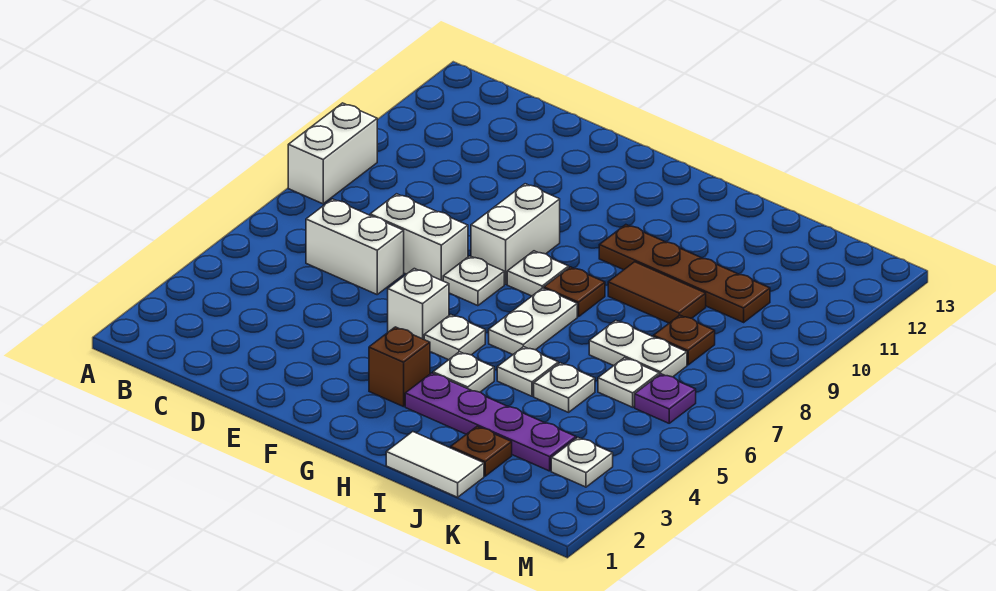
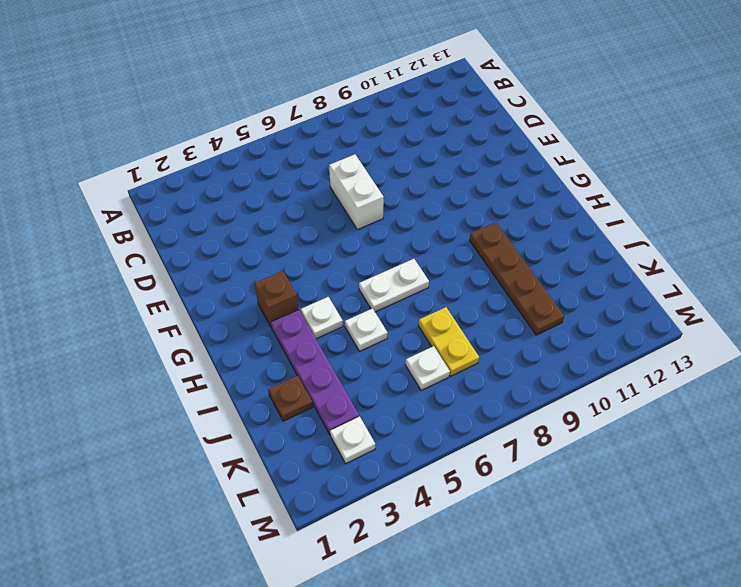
yellow 1x2 plate [418,307,479,376] -> white 1x2 plate [589,320,687,377]
none -> white 1x2 brick [288,103,377,204]
none -> white 1x2 brick [306,199,404,294]
none -> white 1x1 brick [388,269,449,339]

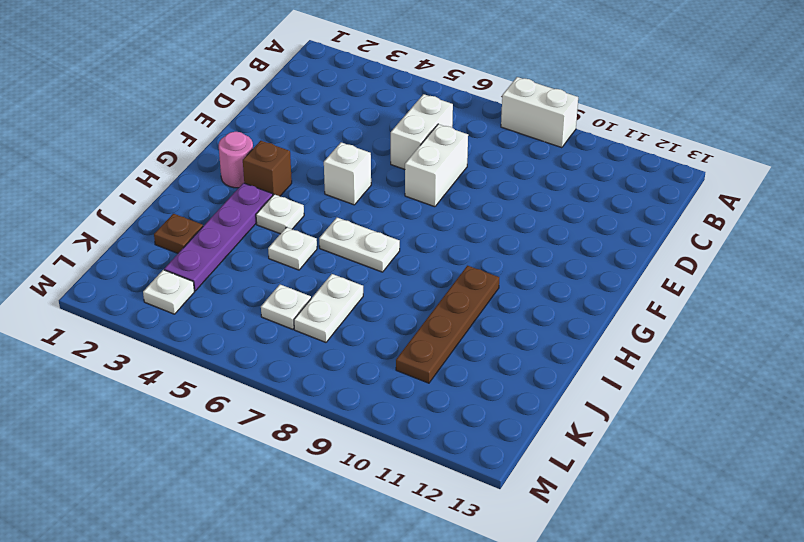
pink 1x1 round brick [219,132,253,188] -> none
none -> white 1x1 plate [443,256,504,306]
none -> white 1x2 brick [471,184,560,284]
none -> white 1x1 plate [424,314,485,360]

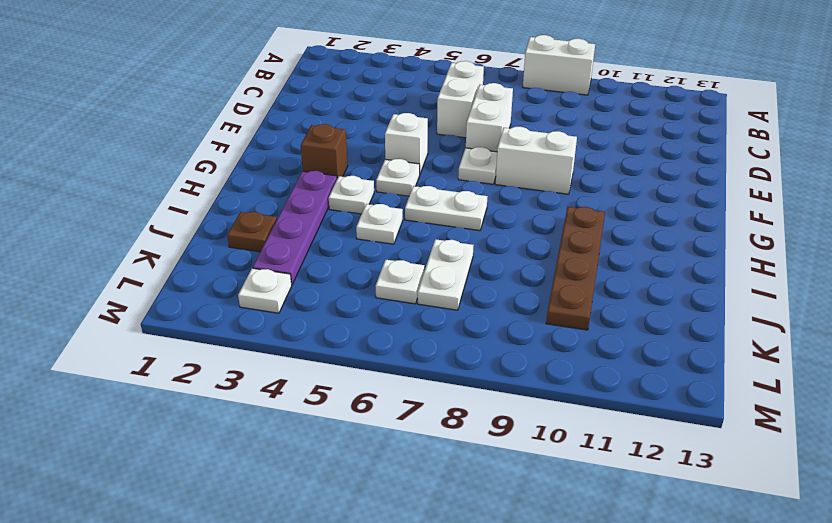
none -> white 1x1 plate [507,251,569,296]
none -> brown 1x1 plate [544,267,605,317]
none -> white 1x2 tile [386,432,484,497]

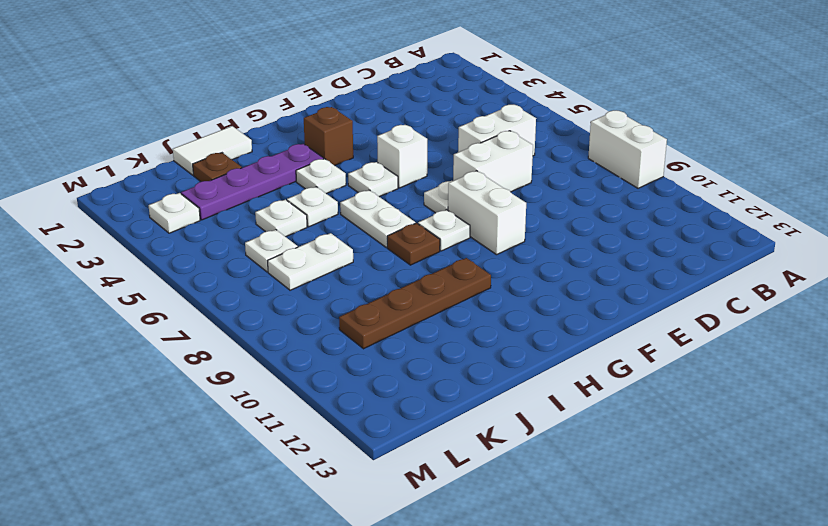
none -> brown 1x2 tile [608,262,706,323]
none -> brown 1x1 plate [653,315,715,365]
none -> purple 1x1 plate [635,374,696,423]

